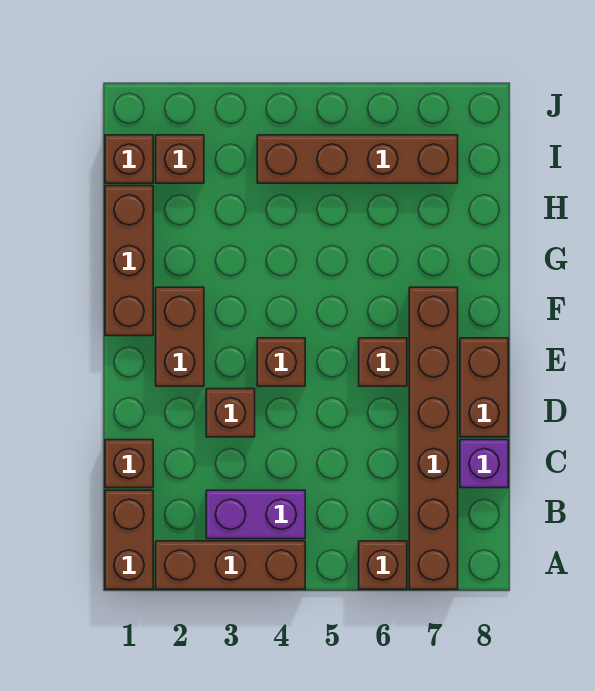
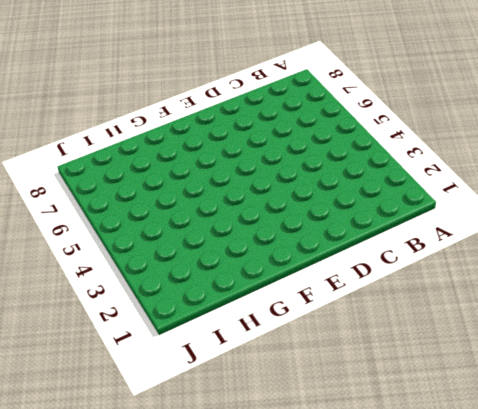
none -> brown 1x2 brick [105,490,153,589]
none -> brown 1x3 brick [156,541,305,589]
none -> brown 1x1 brick [359,541,407,589]

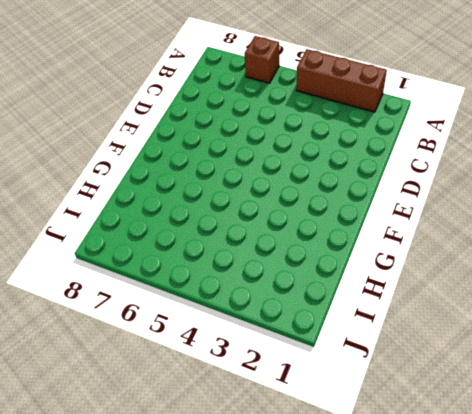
none -> brown 1x2 brick [105,490,153,589]
none -> brown 1x6 brick [409,287,458,589]
none -> purple 1x2 brick [206,490,305,539]

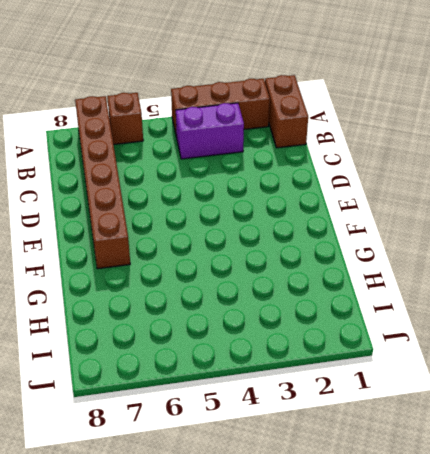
none -> brown 1x1 brick [105,440,153,488]
none -> purple 1x1 brick [460,440,508,488]
none -> brown 1x1 brick [206,389,255,437]

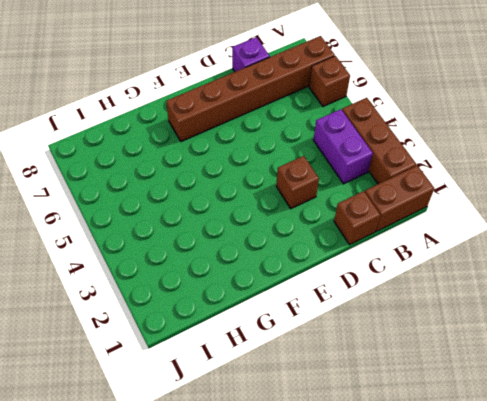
none -> brown 1x2 brick [460,338,508,437]
none -> brown 1x2 brick [156,287,204,386]
none -> brown 1x1 brick [257,338,305,386]

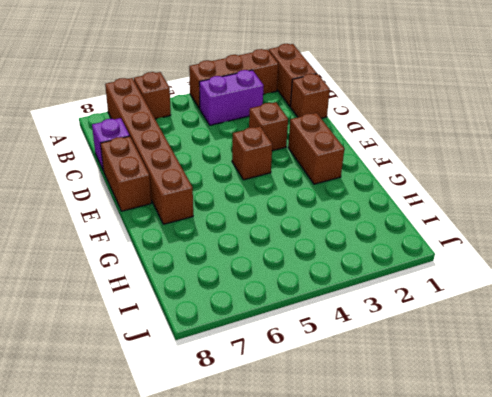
none -> brown 1x1 brick [359,338,407,386]
none -> brown 1x3 brick [105,186,153,336]
none -> brown 1x1 brick [105,135,153,183]

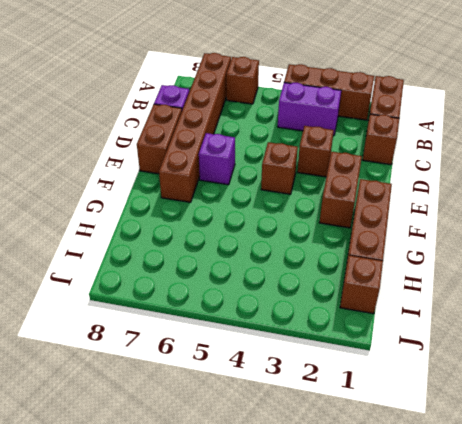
purple 1x1 brick [199,133,235,185] -> brown 1x1 brick [359,338,407,386]
none -> brown 1x1 brick [156,135,204,183]
none -> brown 1x4 brick [257,135,458,183]

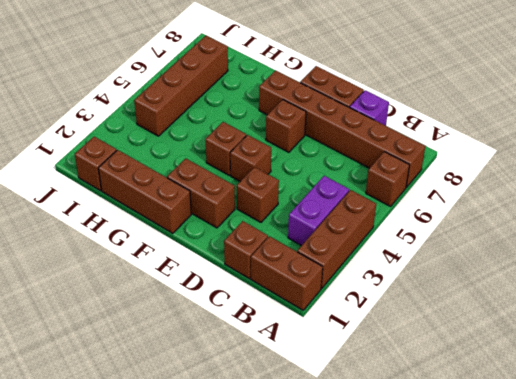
brown 1x1 brick [206,122,246,175] -> brown 1x1 brick moved to [156,135,204,183]

